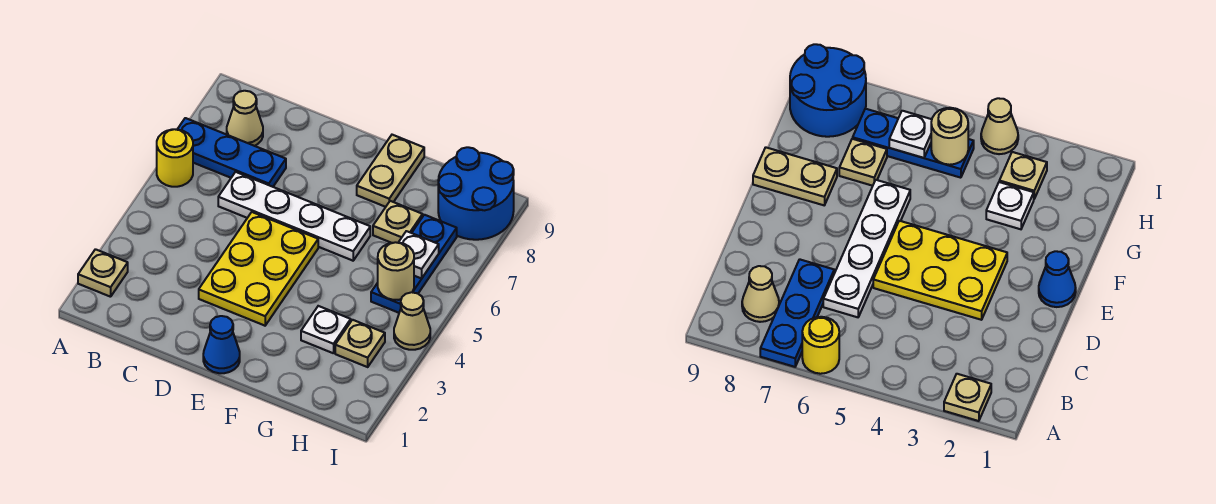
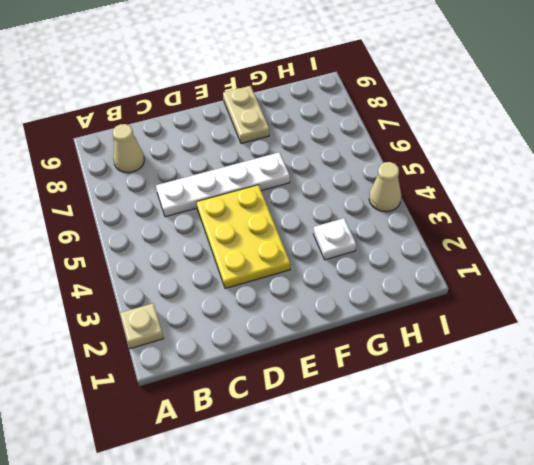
none -> yellow 1x1 round brick [157,129,193,187]
none -> blue 1x3 plate [177,118,286,187]
none -> blue 1x1 cone [203,316,240,373]

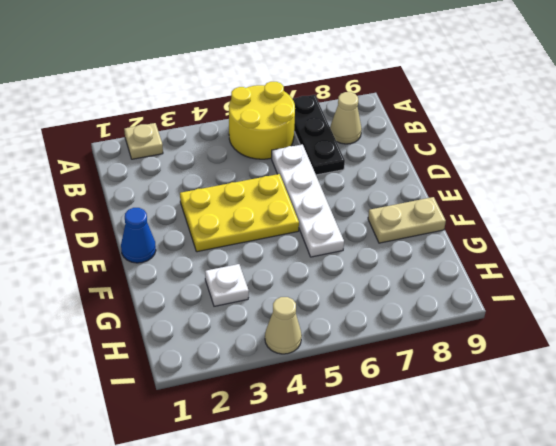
yellow 2x2 round brick [229,82,295,159] -> yellow 1x1 round brick [157,129,193,187]
black 1x3 plate [293,95,345,175] -> blue 1x3 plate [177,118,286,187]
none -> tan 1x1 plate [373,201,423,243]
none -> tan 1x1 plate [335,320,385,367]
none -> blue 1x3 plate [371,215,457,313]

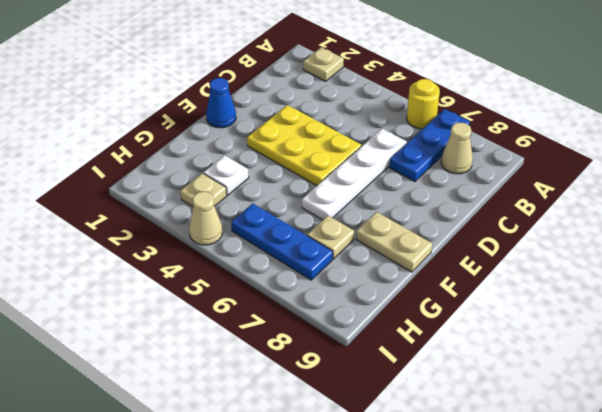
none -> blue 2x2 round brick [438,147,514,240]
none -> tan 1x1 round brick [378,242,414,300]
none -> white 1x1 plate [398,231,439,278]

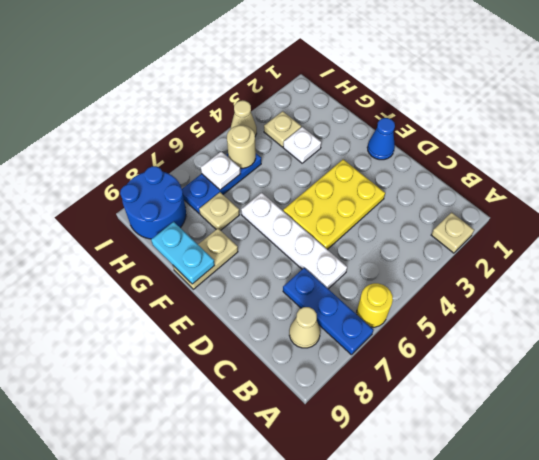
cyan 1x2 plate [151,222,215,284] -> none

